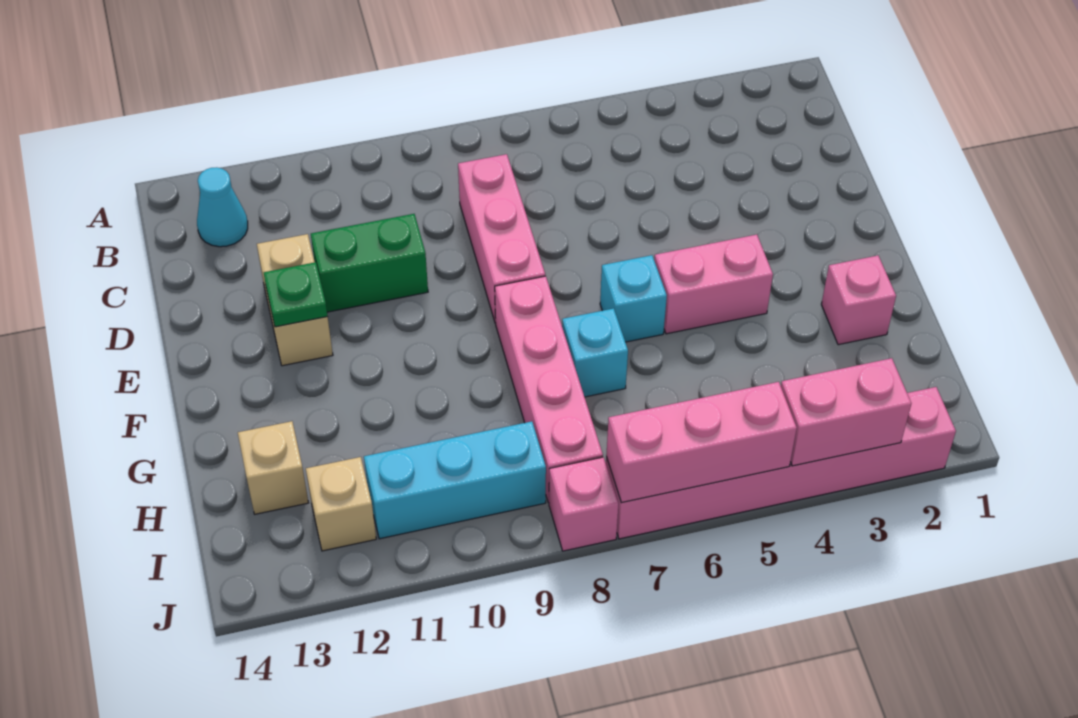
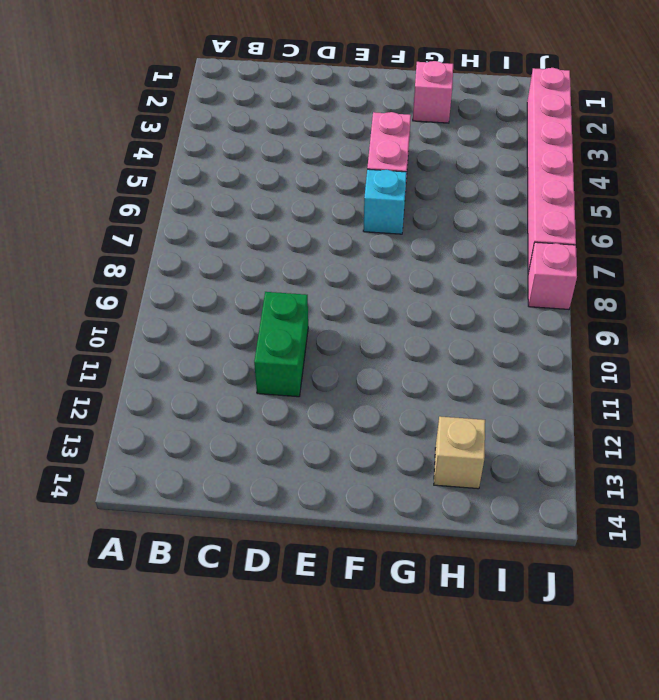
none -> cyan 1x1 cone [197,167,248,247]
none -> pink 1x3 brick [458,154,545,323]
none -> tan 1x2 brick [257,234,333,366]

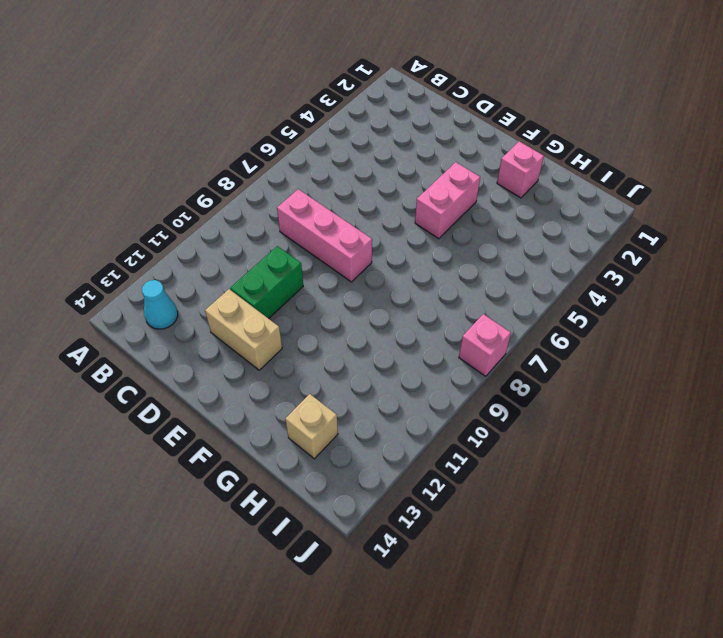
none -> cyan 1x1 brick [600,255,667,342]
none -> pink 1x4 brick [495,276,603,503]
none -> cyan 1x1 brick [562,308,628,397]

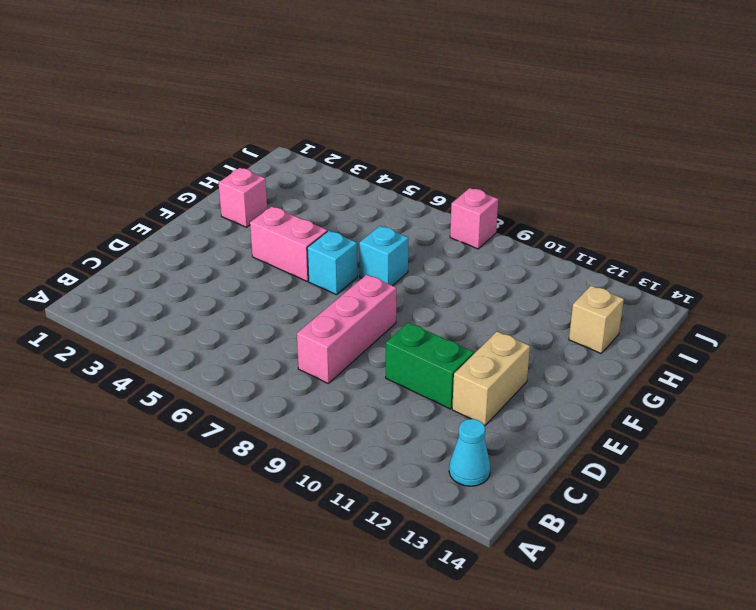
none -> pink 1x4 brick [495,276,603,503]
none -> cyan 1x3 brick [364,421,546,539]
none -> tan 1x1 brick [306,457,376,551]

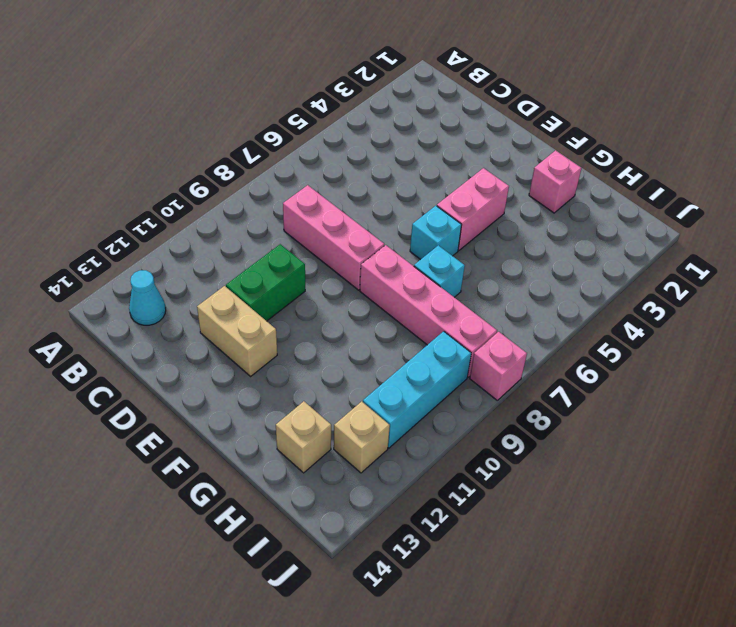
none -> pink 1x6 brick [606,387,956,539]
none -> green 1x1 plate [264,262,328,327]
none -> pink 1x2 brick [781,358,911,466]

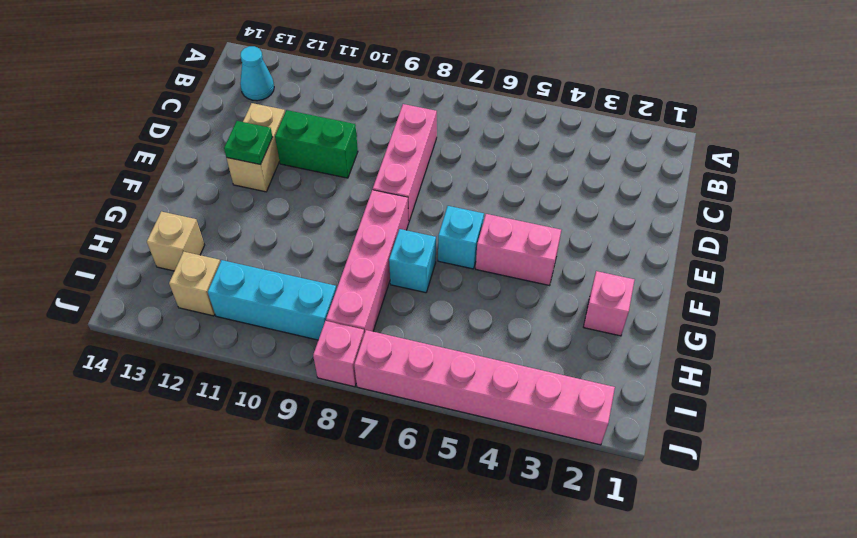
none -> pink 1x2 brick [781,358,911,466]
none -> pink 1x3 brick [606,382,797,503]

